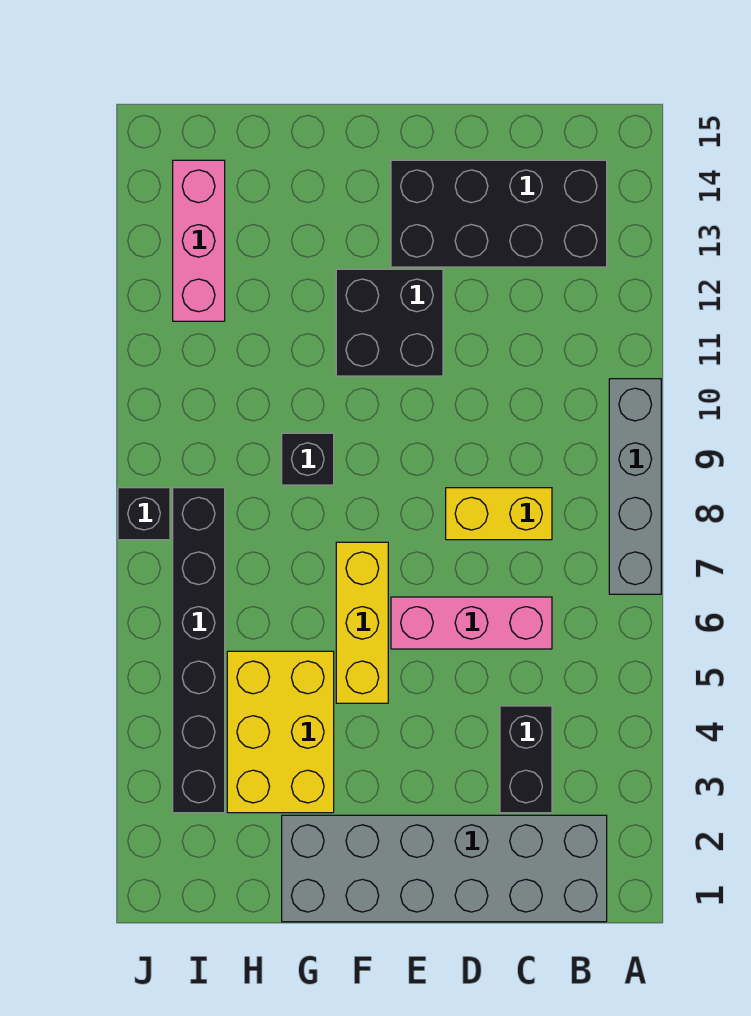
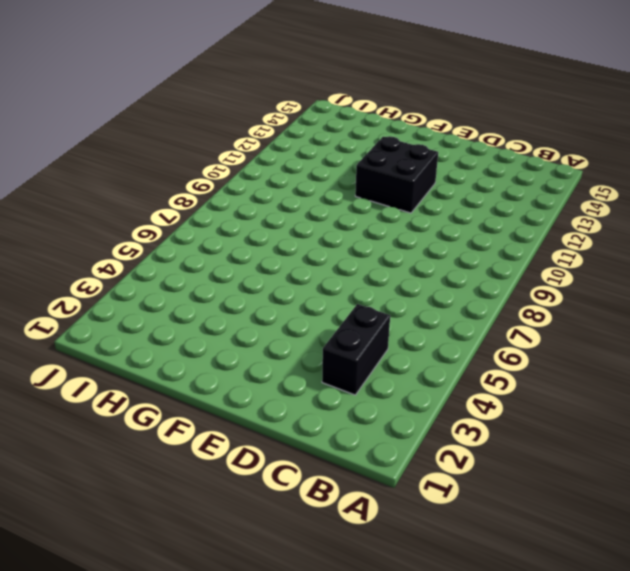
none -> grey 1x4 brick [609,379,661,594]
none -> grey 2x6 brick [282,815,607,922]
none -> black 2x4 brick [391,160,607,267]

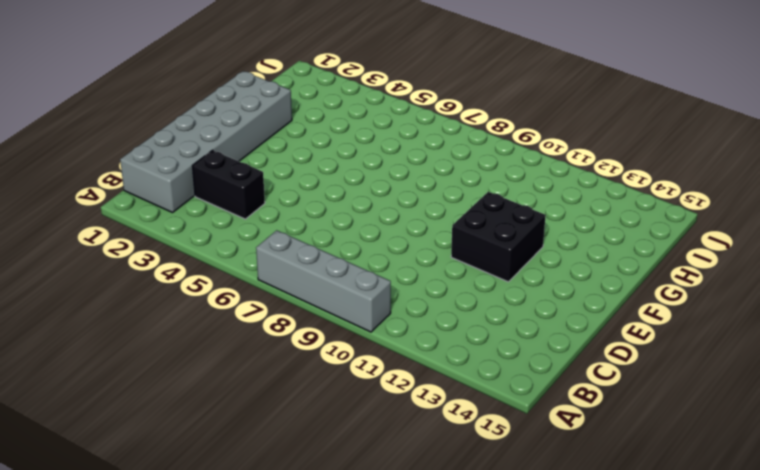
none -> black 2x4 brick [391,160,607,267]
none -> pink 1x3 brick [391,597,552,649]
none -> yellow 1x2 brick [446,488,552,540]

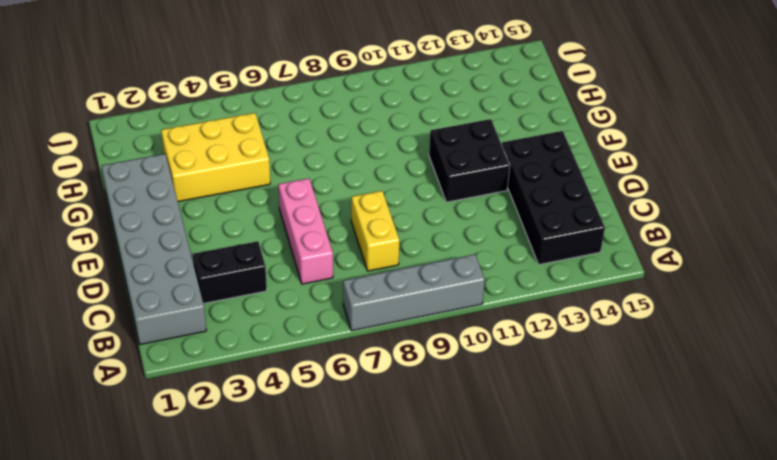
none -> yellow 1x3 brick [336,542,388,703]
none -> black 1x1 brick [282,433,334,485]
none -> black 1x6 brick [173,488,225,813]

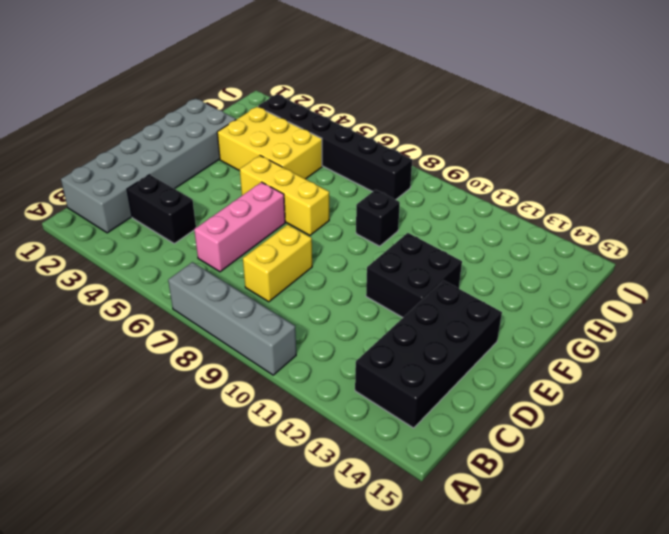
none -> pink 1x3 brick [173,160,225,321]
none -> black 1x1 brick [118,488,170,540]

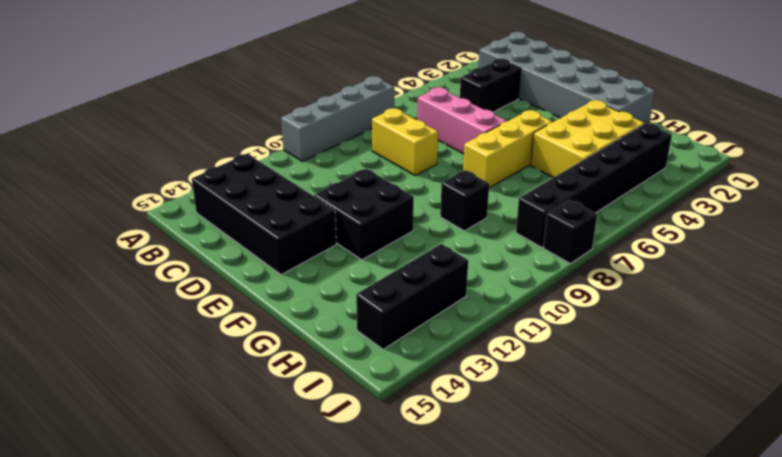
black 1x3 brick [356,244,468,349] -> pink 1x3 brick [173,160,225,321]

